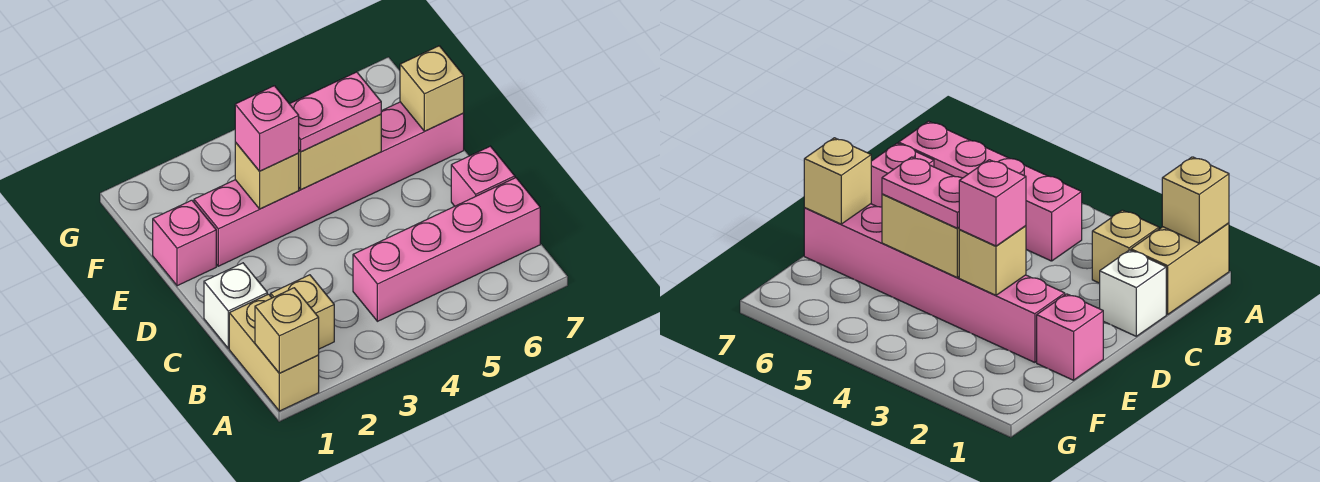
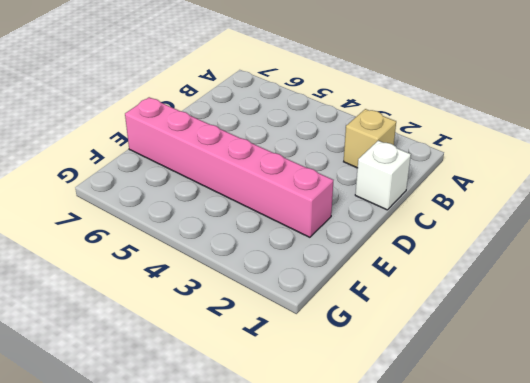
none -> tan 1x2 brick [229,294,319,411]
none -> pink 1x4 brick [353,178,540,321]
none -> pink 1x1 brick [451,146,515,206]

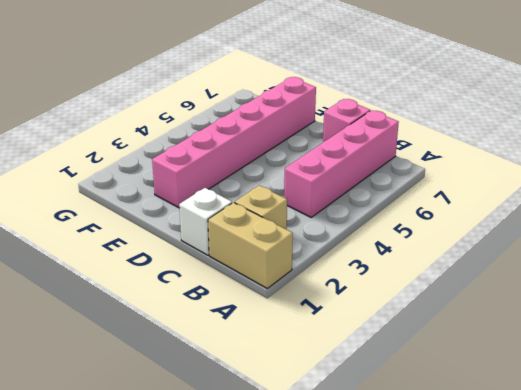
none -> pink 1x1 brick [153,200,216,286]
none -> tan 1x1 brick [255,288,319,373]
none -> tan 1x1 brick [235,142,299,209]

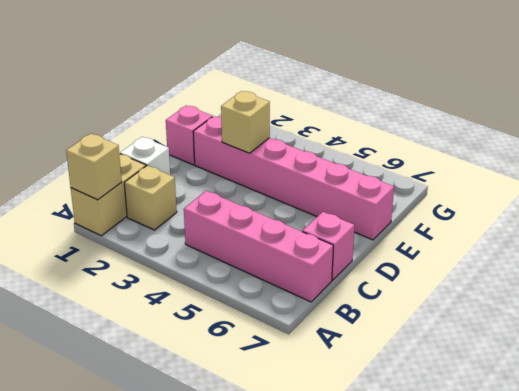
none -> tan 1x2 brick [299,114,381,190]
none -> tan 1x1 brick [400,46,464,131]
none -> pink 1x1 brick [235,86,299,171]

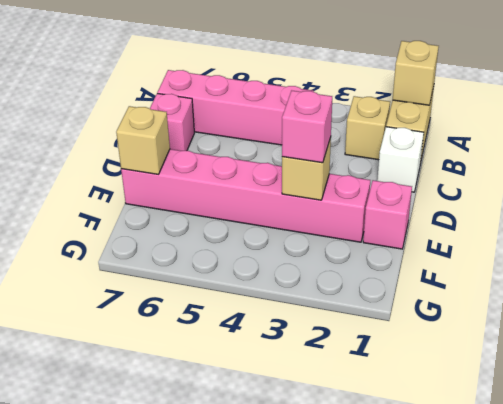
none -> tan 1x2 brick [299,114,381,190]
none -> pink 1x2 plate [290,72,381,152]

